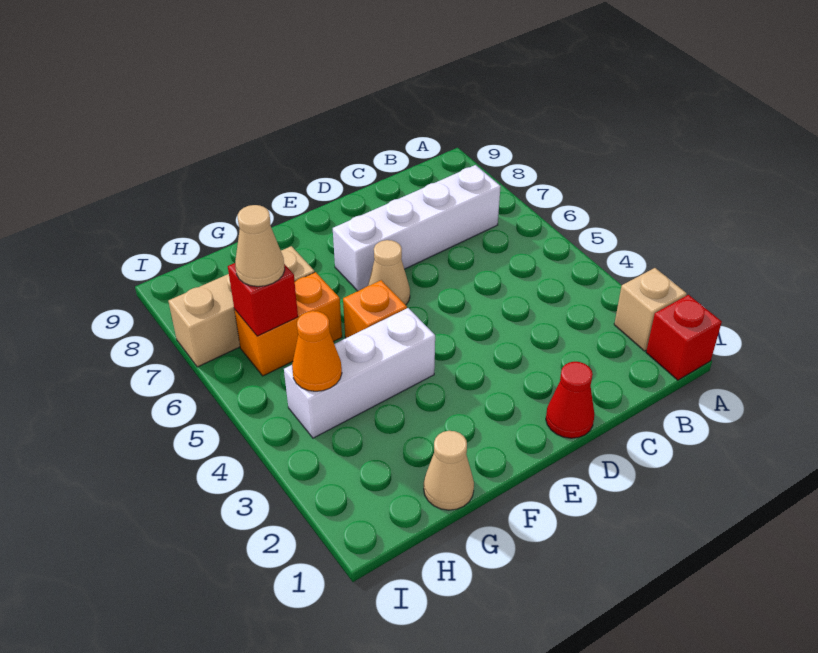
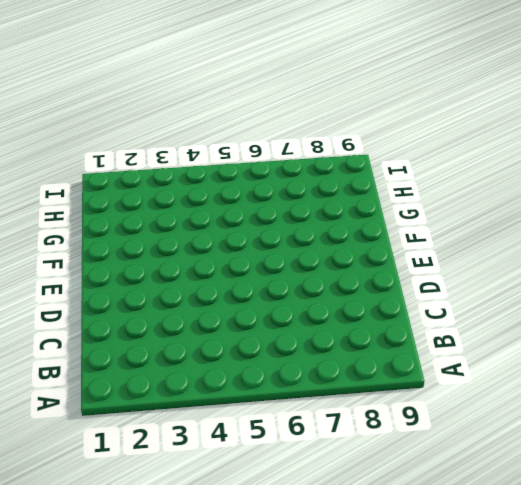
none -> red 1x1 brick [646,295,722,380]
none -> tan 1x1 brick [614,268,687,351]
none -> white 1x4 brick [333,165,501,291]

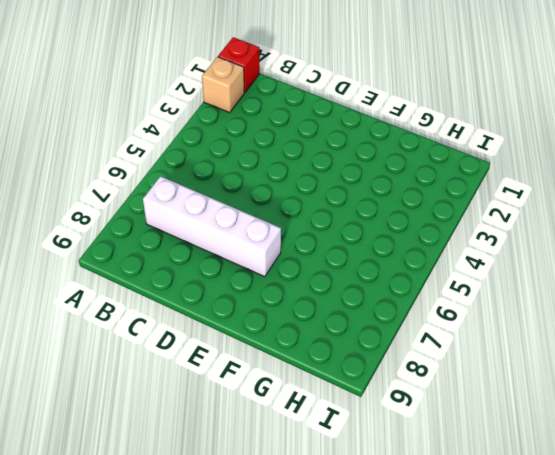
none -> red 1x1 cone [546,362,594,438]
none -> tan 1x1 cone [368,240,410,305]
none -> white 1x3 brick [284,308,435,438]

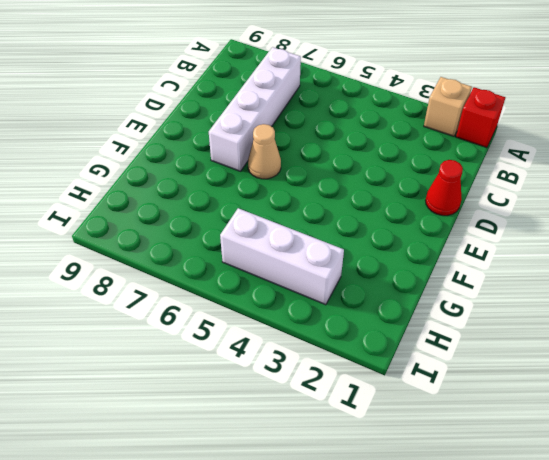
white 1x3 brick [220,208,344,305] -> white 1x3 brick turned to [284,308,435,438]
none -> orange 1x1 brick [343,280,407,338]
none -> tan 1x1 cone [424,431,474,510]
none -> orange 1x2 brick [234,272,342,376]

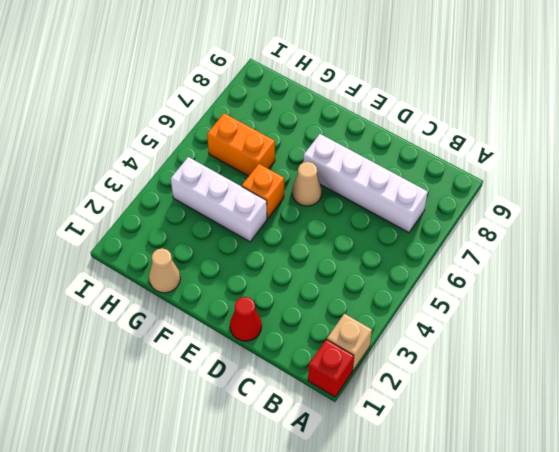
none -> tan 1x3 brick [168,246,315,367]
none -> orange 1x1 cone [292,311,342,391]
none -> red 1x1 brick [228,263,298,336]

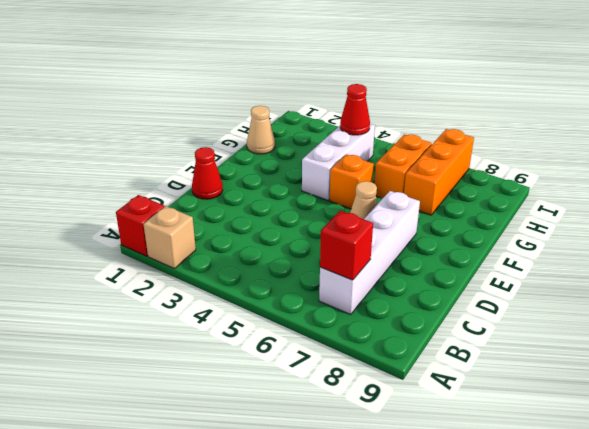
red 1x1 brick [320,211,373,280] -> red 1x1 brick moved to [228,263,298,336]
orange 1x3 brick [404,129,474,215] -> tan 1x3 brick [168,246,315,367]
red 1x1 cone [340,84,370,135] -> orange 1x1 cone [292,311,342,391]
none -> tan 1x1 cone [235,205,285,287]

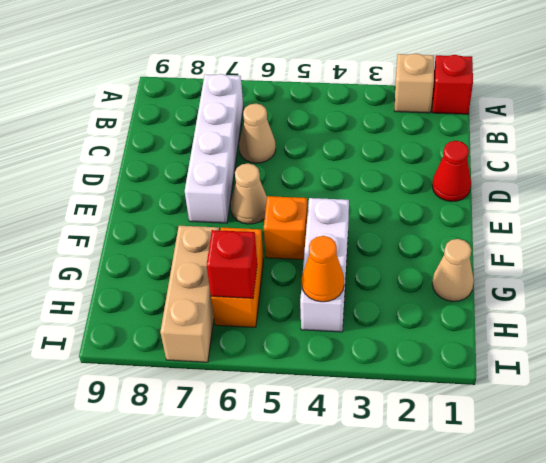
tan 1x1 cone [239,104,276,163] -> tan 1x1 cone moved to [235,205,285,287]

